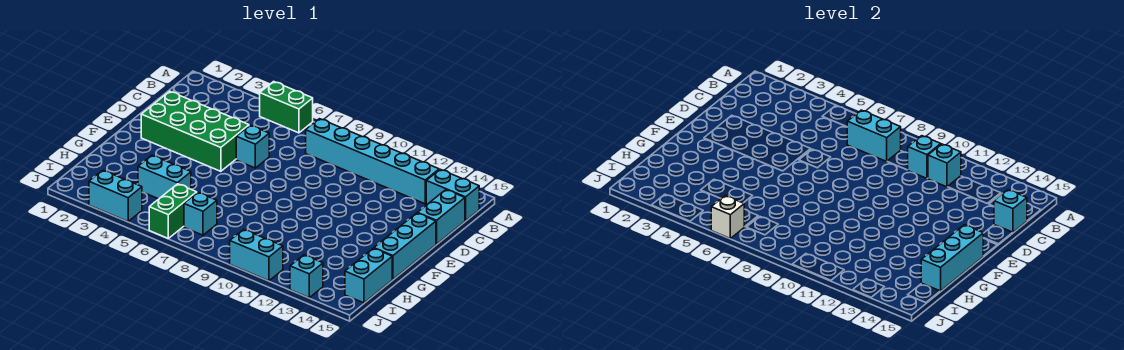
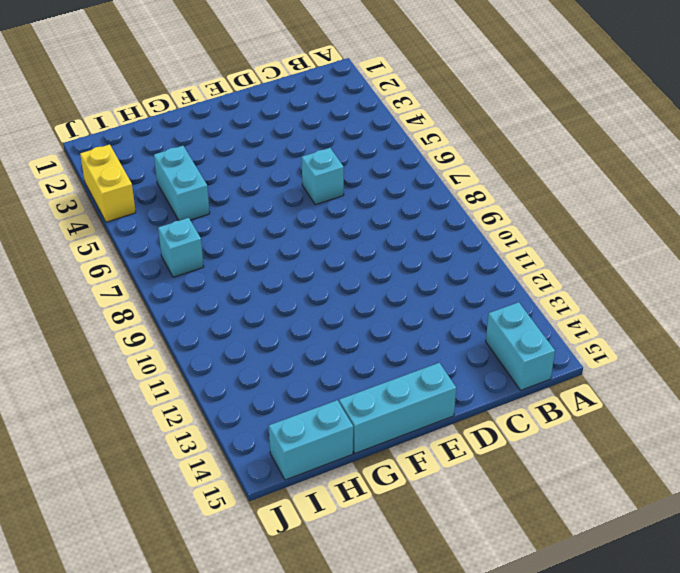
yellow 1x2 brick [80,145,136,222] -> cyan 1x2 brick [89,170,142,221]
none -> green 1x2 brick [260,82,313,133]
none -> cyan 1x6 brick [306,119,439,204]
none -> cyan 1x2 brick [418,190,465,244]

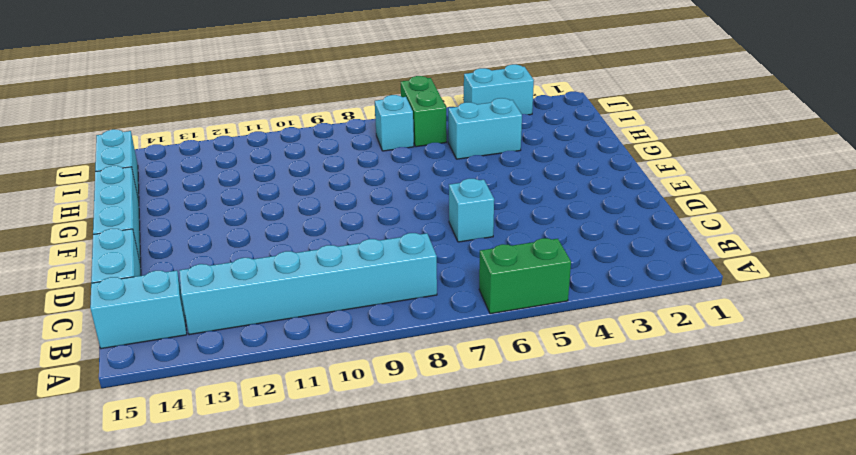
none -> green 2x4 brick [141,91,249,171]
none -> cyan 1x2 brick [230,229,283,281]
none -> cyan 1x1 brick [290,255,323,298]

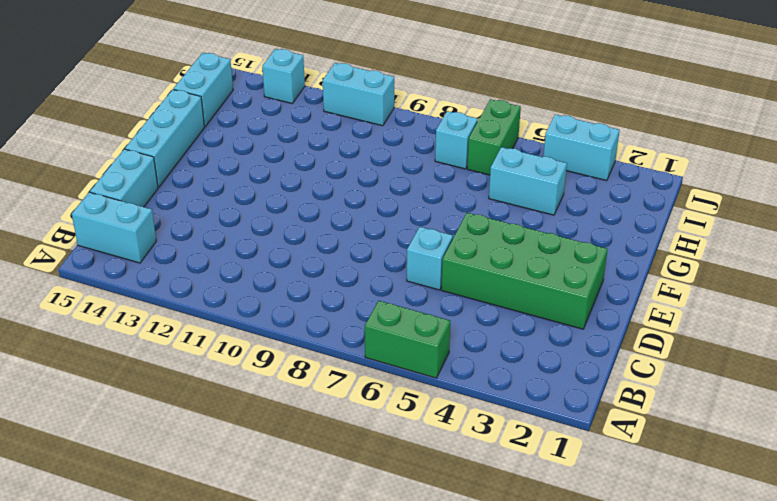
none -> cyan 1x6 brick [306,119,439,204]
none -> cyan 1x2 brick [847,110,901,161]
none -> cyan 1x1 brick [908,136,941,178]

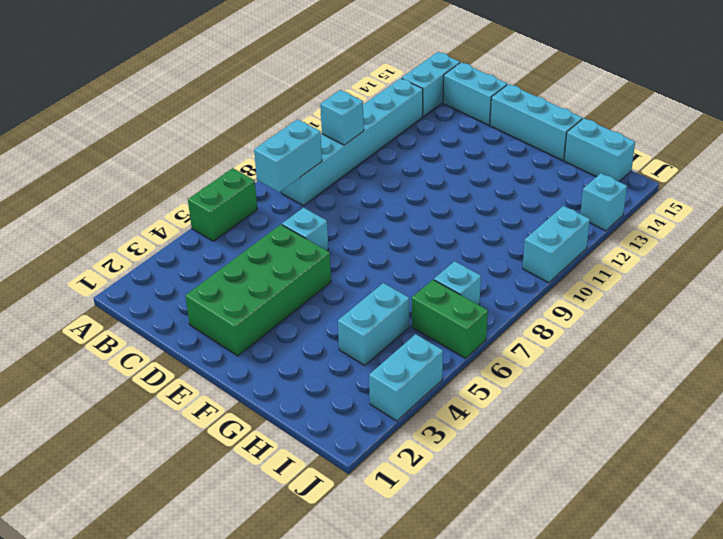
none -> cyan 1x1 brick [928,144,961,187]
none -> cyan 1x1 brick [994,190,1027,232]
none -> cyan 1x3 brick [921,225,983,291]

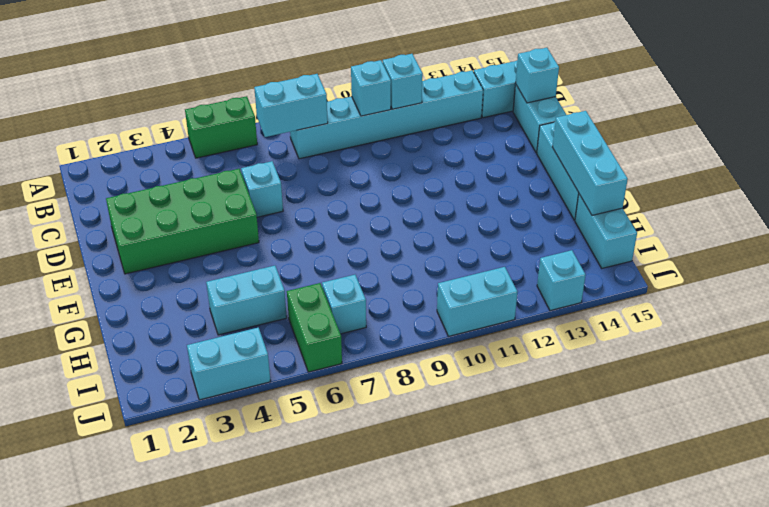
none -> white 1x1 brick [711,196,744,238]

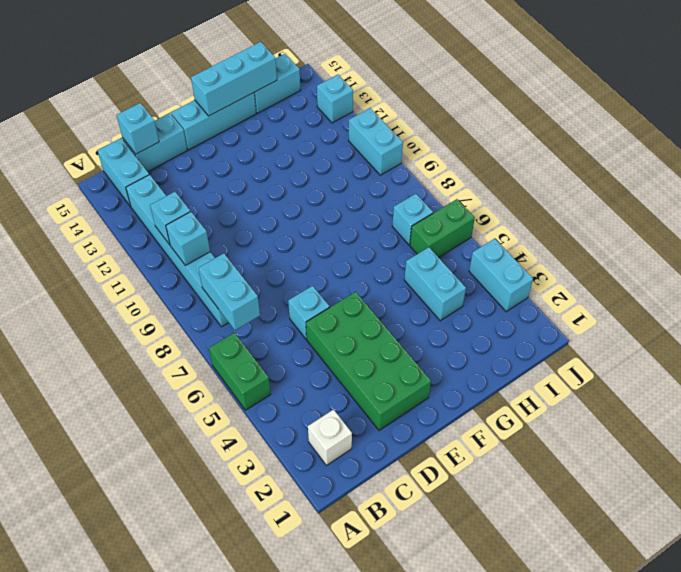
white 1x1 brick [308,409,352,465] -> white 1x1 brick moved to [711,196,744,238]

